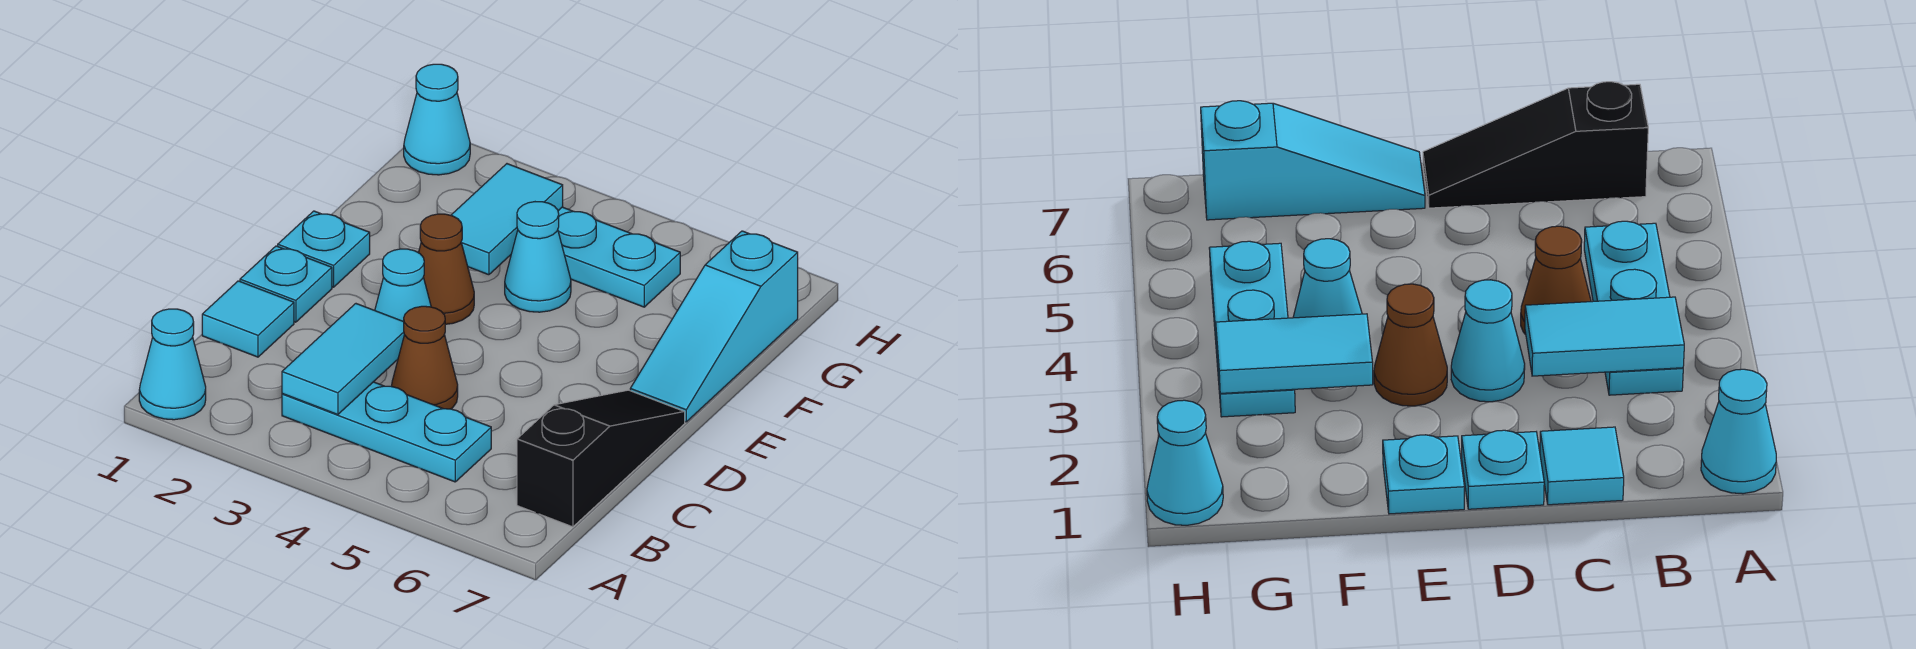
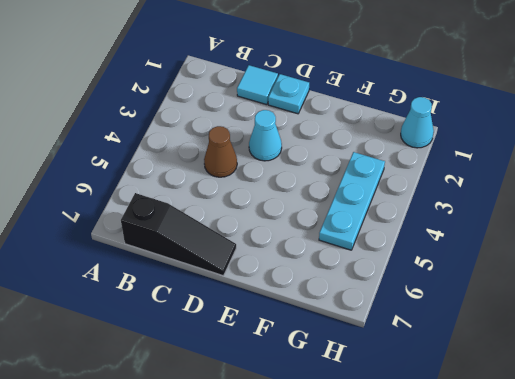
none -> cyan 1x1 cone [139,309,206,420]
none -> cyan 1x3 plate [282,382,491,482]
none -> cyan 1x1 plate [278,211,370,287]

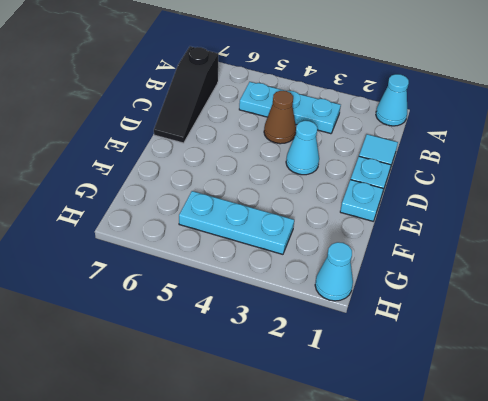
none -> brown 1x1 cone [419,214,474,324]
none -> cyan 1x3 slope [630,231,798,422]
none -> cyan 1x1 cone [505,202,571,312]

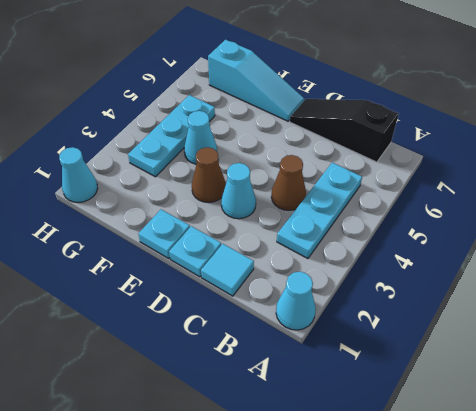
none -> cyan 1x2 tile [282,304,404,415]
none -> cyan 1x2 tile [451,164,563,275]

